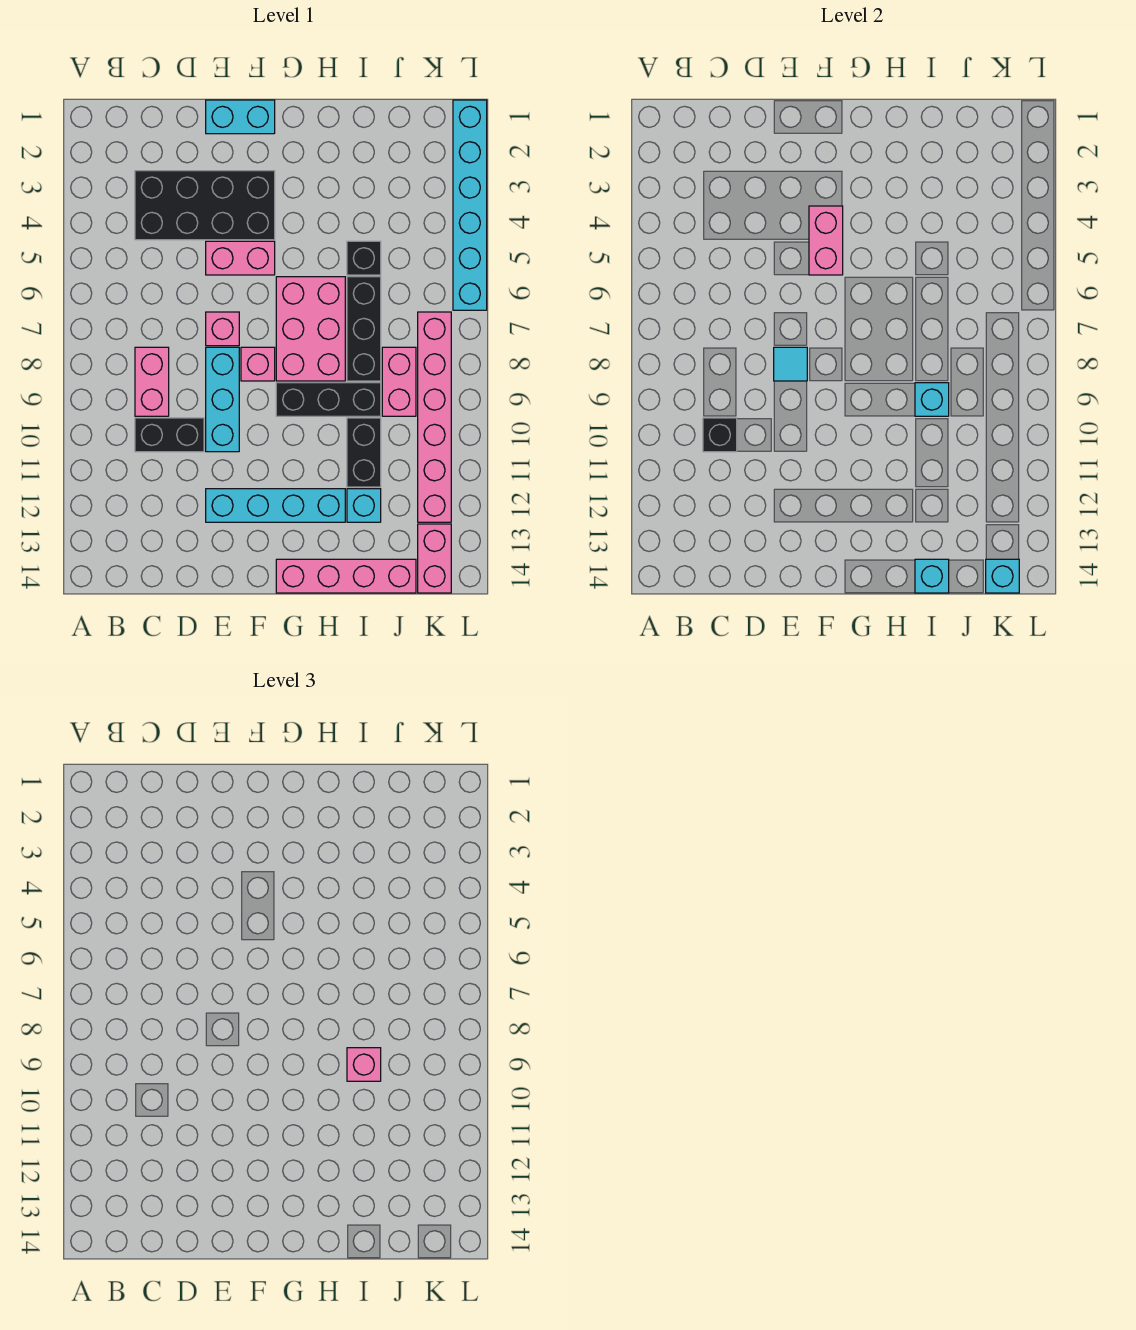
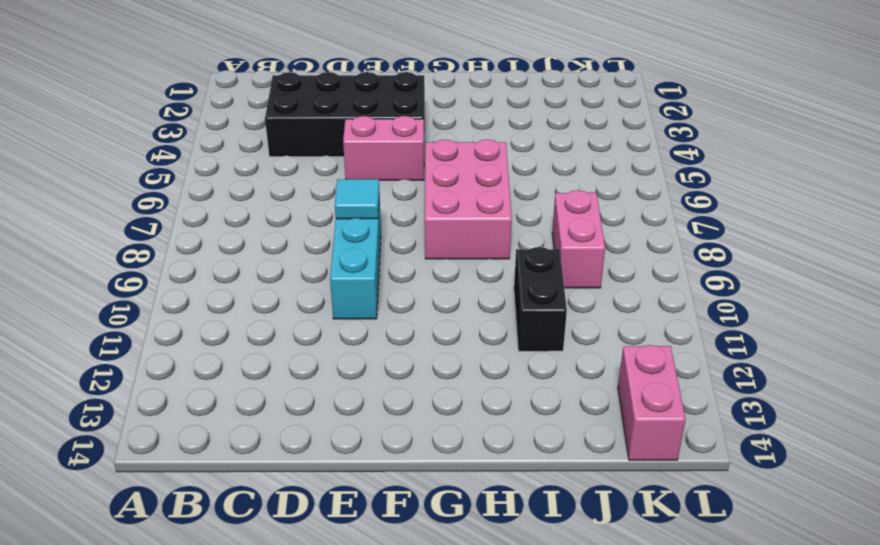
none -> pink 1x2 brick [135,347,169,416]
none -> black 1x2 brick [135,418,204,452]
none -> cyan 1x2 brick [206,100,275,134]

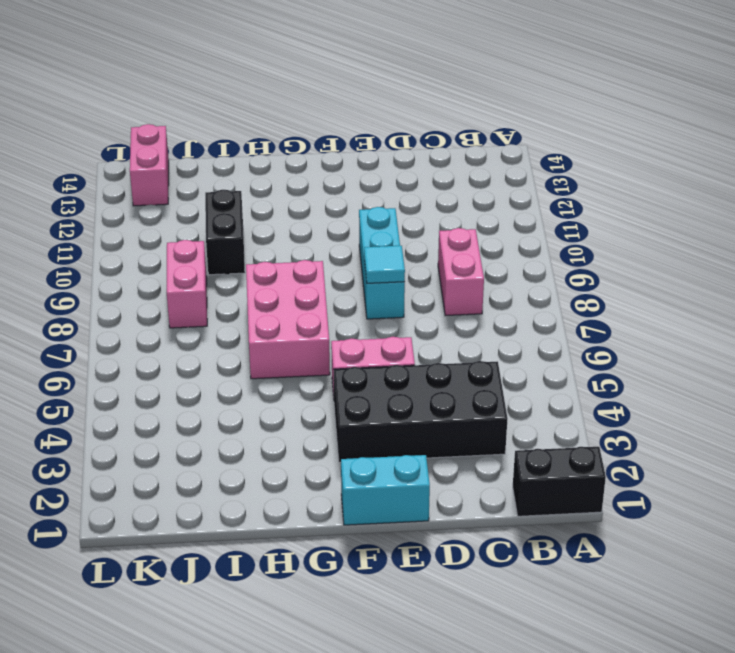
black 1x2 brick [513,447,606,516] -> black 1x2 brick moved to [135,418,204,452]
none -> pink 1x1 brick [206,312,239,346]
none -> cyan 1x4 brick [206,489,345,522]
none -> pink 1x1 brick [241,347,275,381]

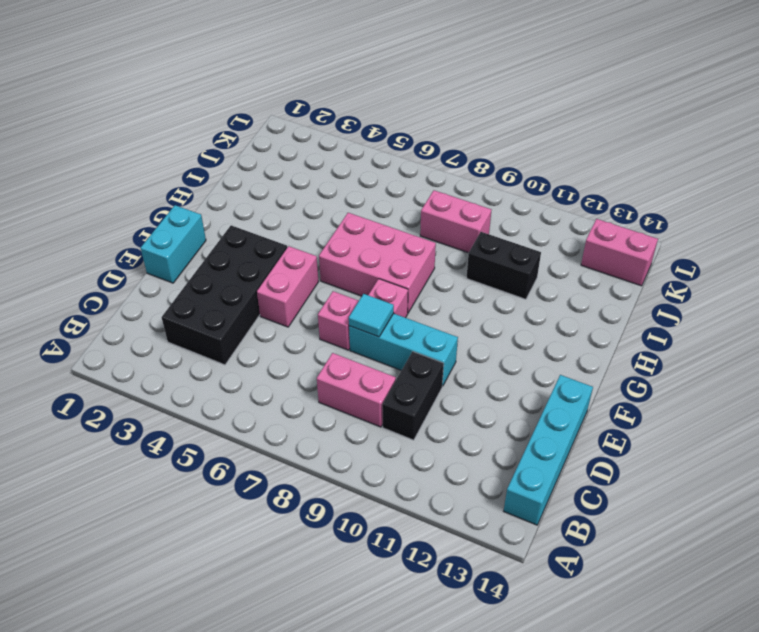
cyan 1x4 brick [504,375,593,525] -> cyan 1x4 brick moved to [206,489,345,522]
none -> black 1x3 brick [276,383,381,416]
none -> pink 1x4 brick [276,559,416,593]
none -> black 1x1 brick [347,241,381,275]

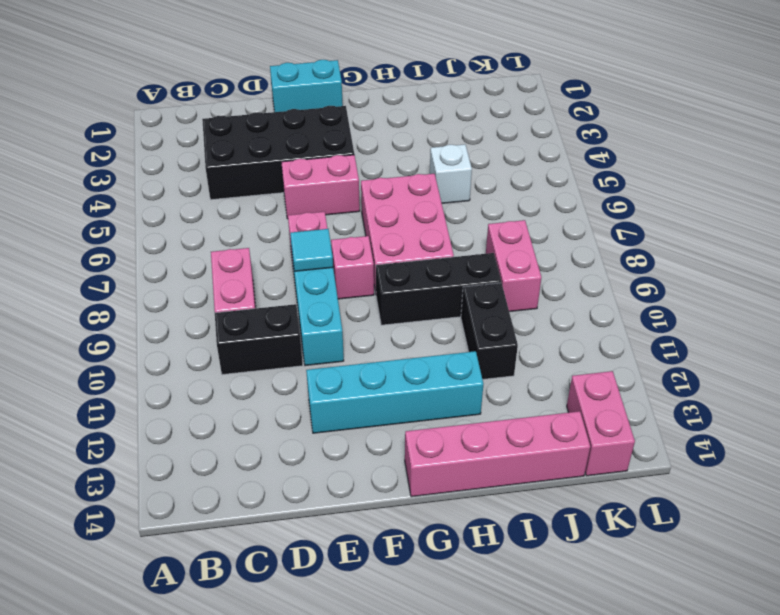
white 1x1 brick [430,144,472,203] -> black 1x1 brick [347,241,381,275]
none -> black 1x3 brick [347,277,381,381]
none -> cyan 1x1 brick [347,489,381,522]
none -> pink 1x6 brick [418,312,451,522]

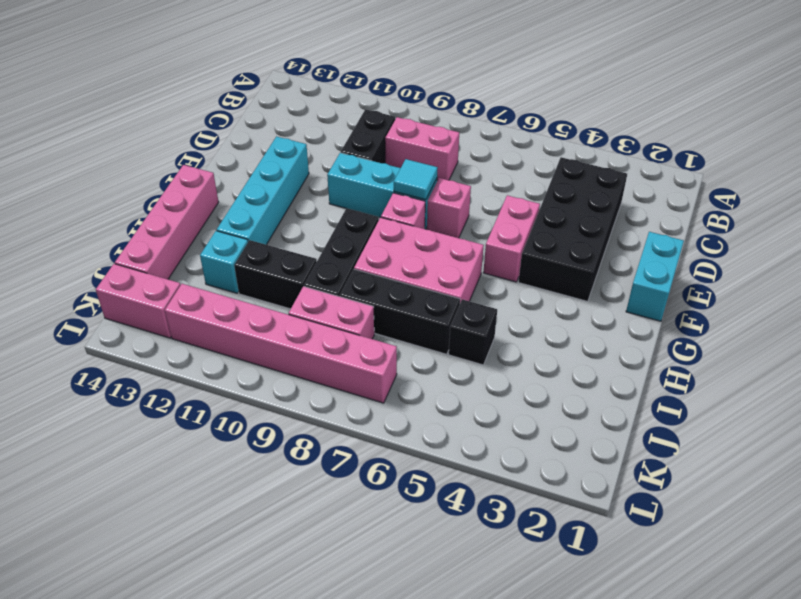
none -> cyan 1x6 brick [453,100,487,310]
none -> black 1x1 brick [703,418,737,452]
none -> pink 1x2 brick [809,206,843,275]

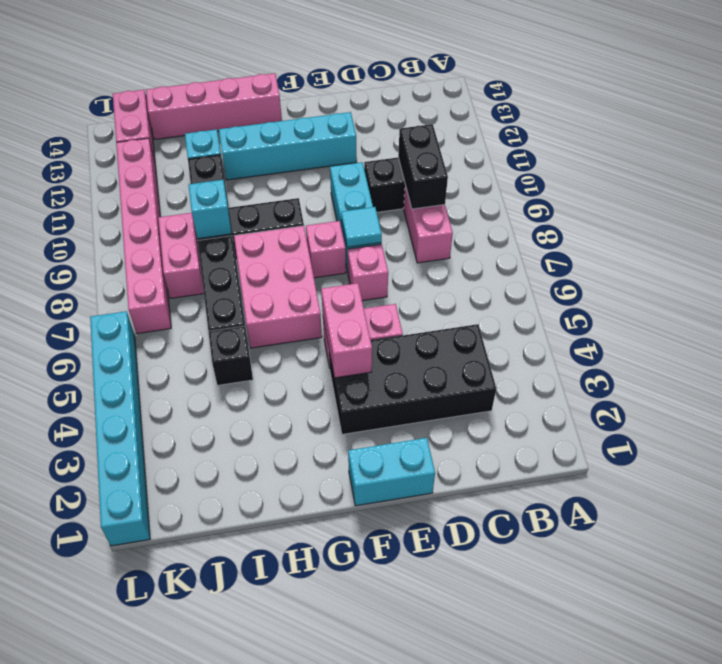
black 1x2 brick [398,124,448,209] -> black 1x1 brick [703,418,737,452]
none -> cyan 1x1 brick [915,559,949,593]
none -> cyan 1x1 brick [986,559,1019,593]
none -> pink 1x1 brick [347,1048,381,1081]

